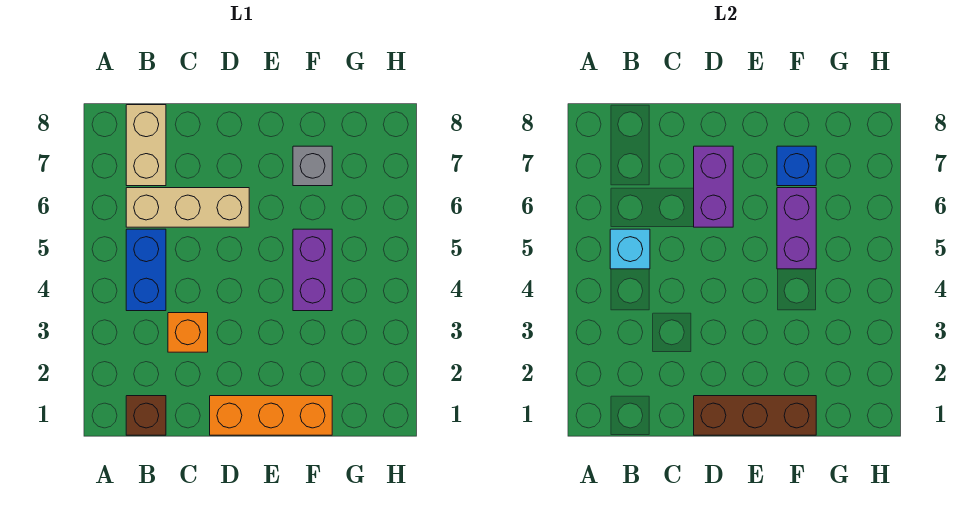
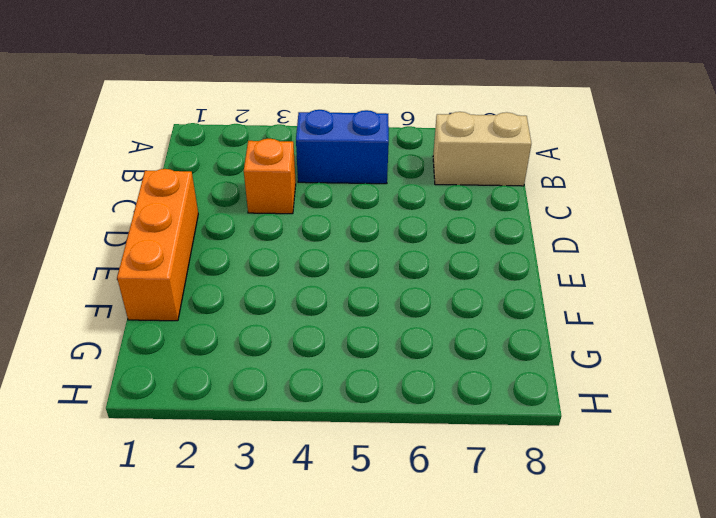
none -> brown 1x1 brick [126,396,166,435]
none -> tan 1x3 brick [126,188,249,227]
none -> purple 1x2 brick [293,229,332,311]

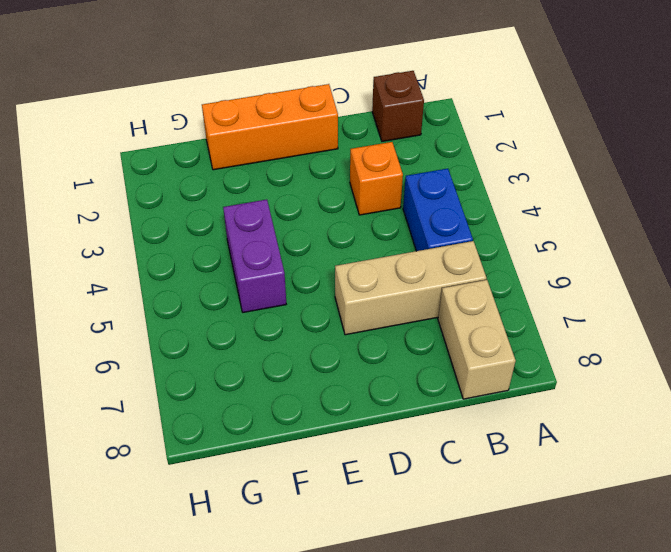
none -> grey 1x1 brick [293,146,332,186]
none -> cyan 1x1 brick [610,229,650,269]
none -> brown 1x3 brick [694,396,816,435]

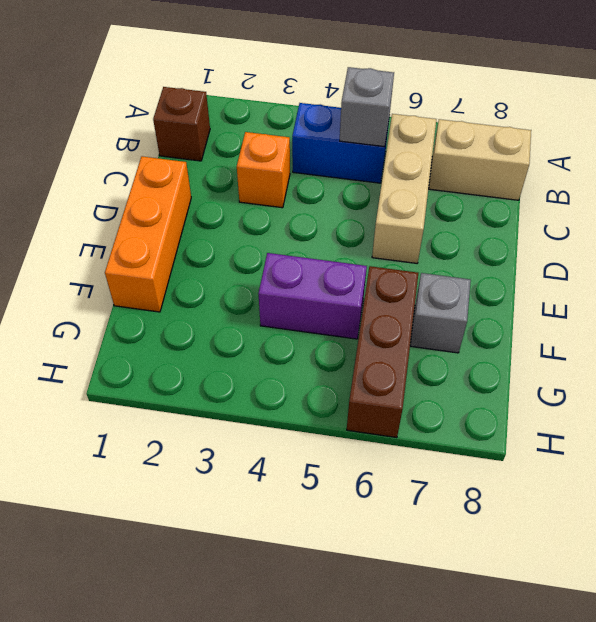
grey 1x1 brick [340,67,394,147] -> cyan 1x1 brick [610,229,650,269]
brown 1x3 brick [347,266,418,438] -> brown 1x3 brick moved to [694,396,816,435]
none -> purple 1x2 brick [694,146,733,227]
none -> purple 1x2 brick [777,188,816,269]
none -> blue 1x1 brick [777,146,816,186]

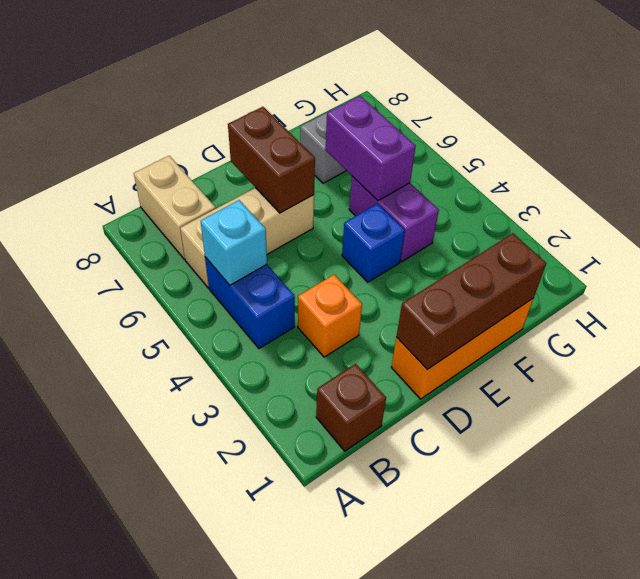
brown 1x2 brick [228,107,315,213] -> purple 1x2 brick [694,146,733,227]
blue 1x1 brick [342,204,405,282] -> blue 1x1 brick moved to [777,146,816,186]

